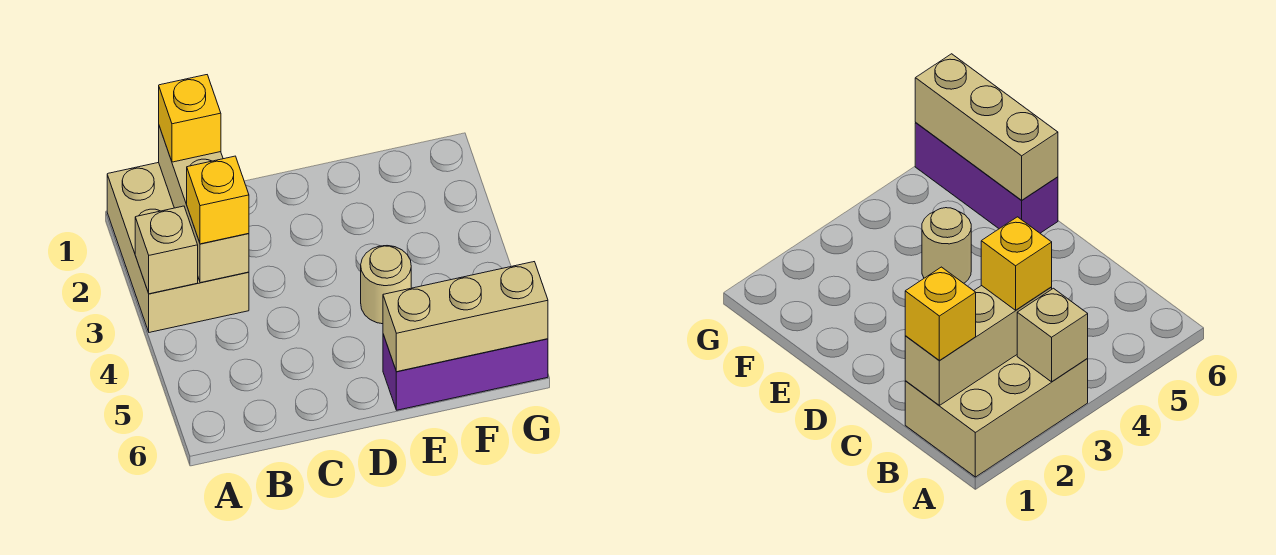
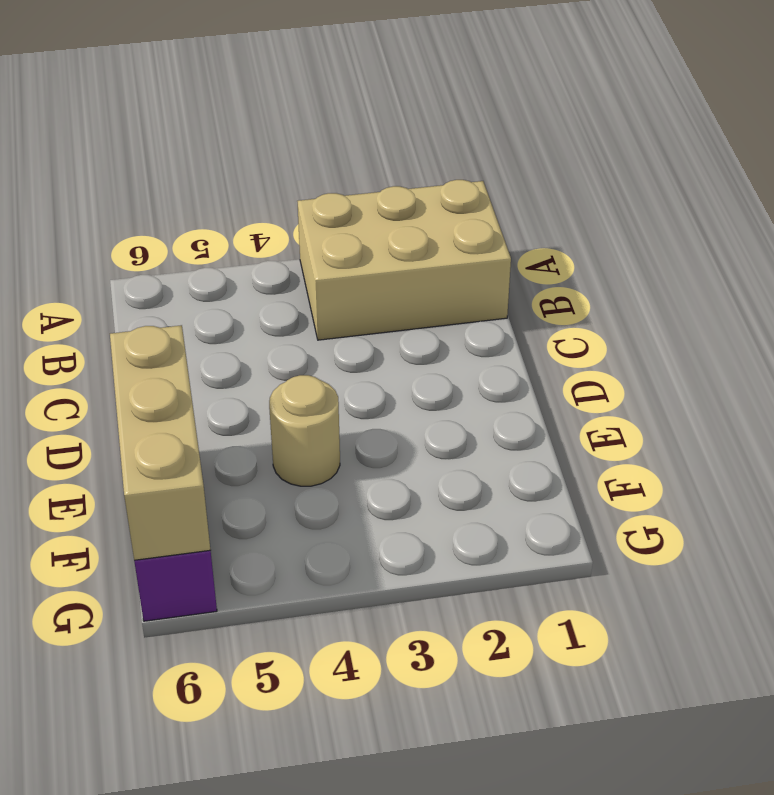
none -> tan 1x1 brick [135,206,198,294]
none -> tan 1x3 brick [159,126,249,283]

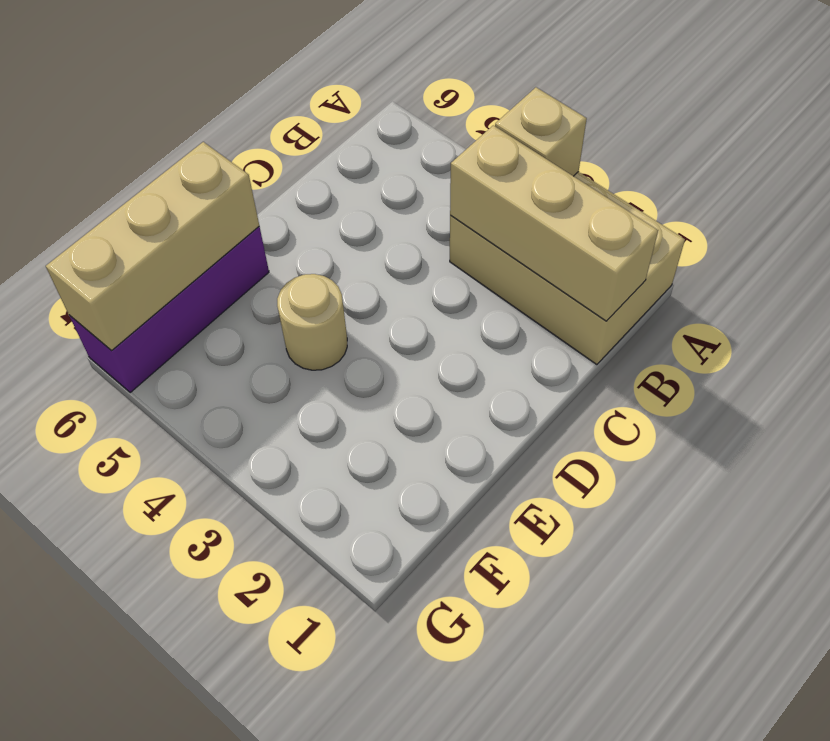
none -> yellow 1x1 brick [159,75,221,162]
none -> yellow 1x1 brick [187,156,249,244]

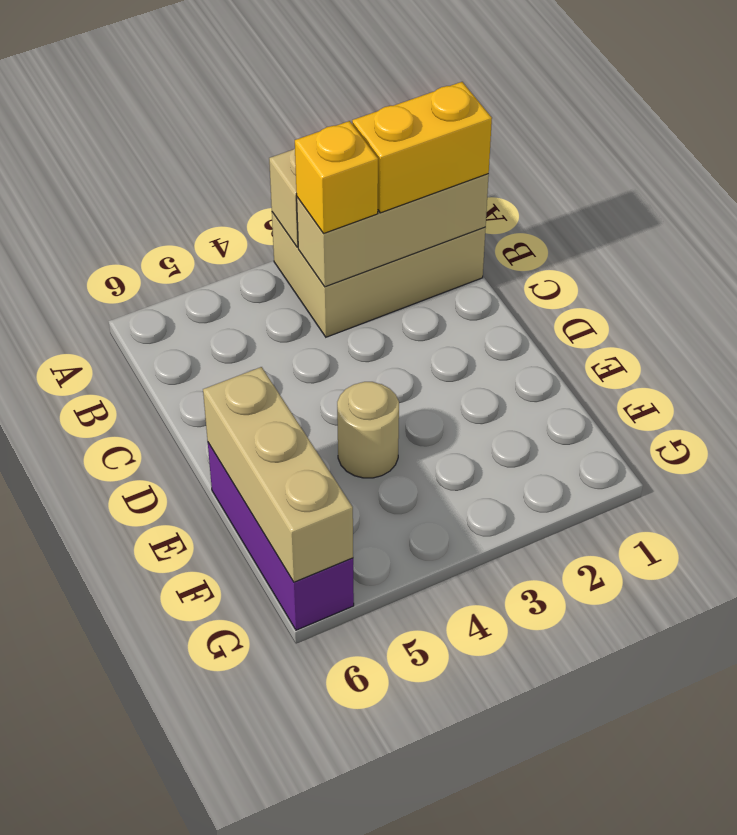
yellow 1x2 brick [352,82,492,213] -> yellow 1x1 brick [159,75,221,162]

